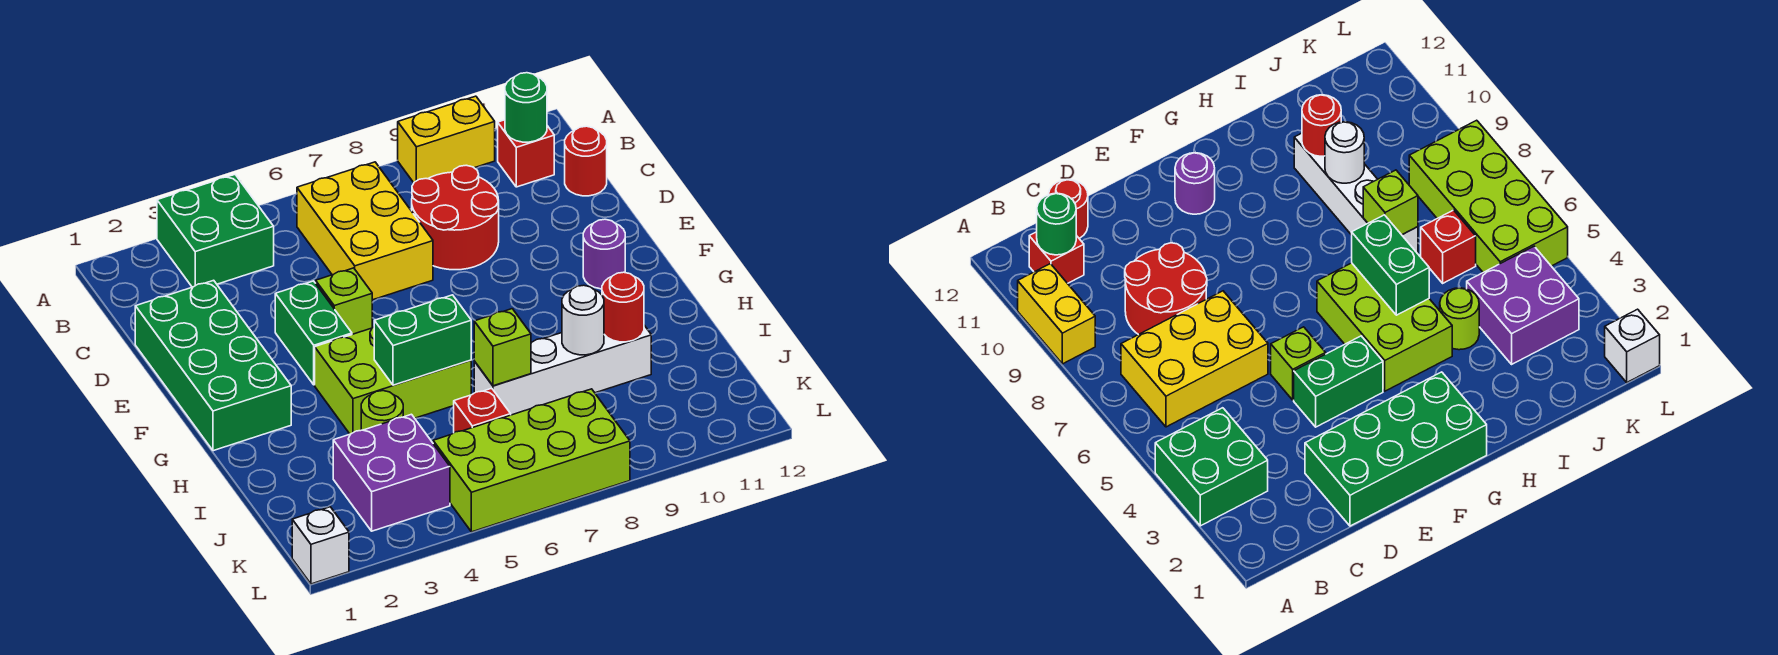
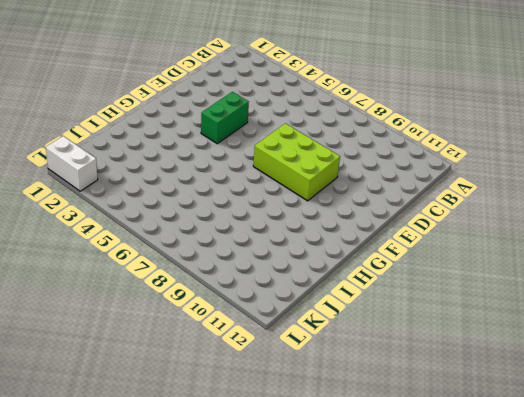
lime 2x3 brick [253,123,340,201] -> lime 2x3 brick moved to [315,327,471,434]
white 1x2 brick [46,136,98,191] -> white 1x1 brick [292,507,349,584]
none -> green 2x2 brick [157,175,274,287]
none -> yellow 1x2 brick [398,96,495,183]
none -> yellow 2x3 brick [297,162,433,300]

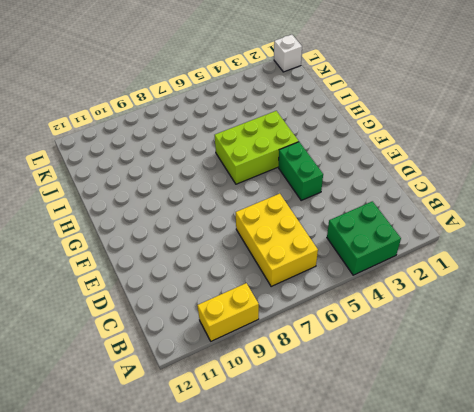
none -> red 1x1 brick [498,120,554,187]
none -> red 2x2 round brick [412,165,499,270]
none -> red 1x1 round brick [565,126,607,196]

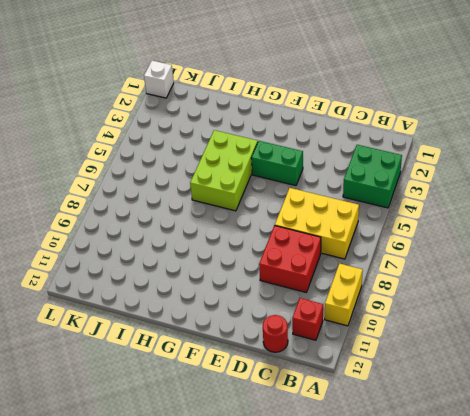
red 2x2 brick [259,226,321,292] -> red 2x2 round brick [412,165,499,270]
none -> green 2x4 brick [135,280,291,451]
none -> lime 1x1 brick [316,268,372,334]
none -> purple 1x1 round brick [583,219,625,289]

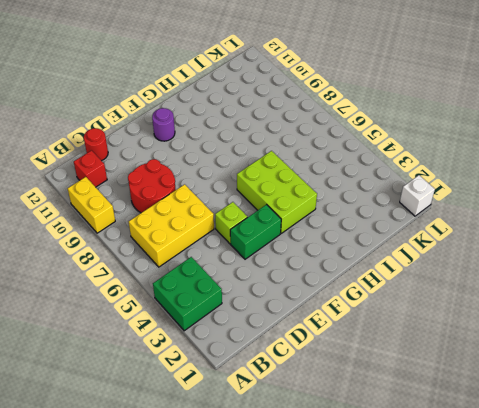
none -> green 2x4 brick [135,280,291,451]
none -> lime 1x1 round brick [361,391,403,430]
none -> white 1x4 brick [474,325,651,415]

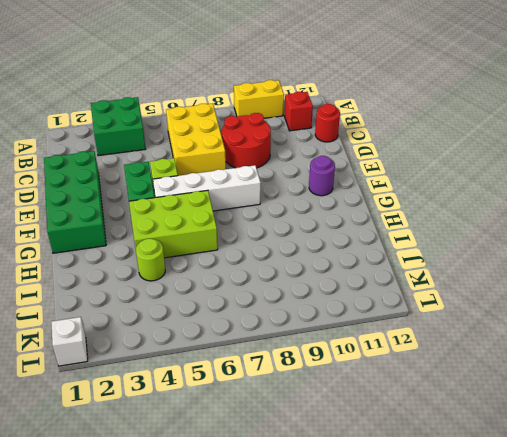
white 1x4 brick [153,165,261,211] -> white 1x4 brick moved to [474,325,651,415]
none -> purple 2x2 brick [333,414,450,531]
none -> red 1x1 brick [454,388,511,432]
none -> lime 2x4 brick [433,389,630,532]

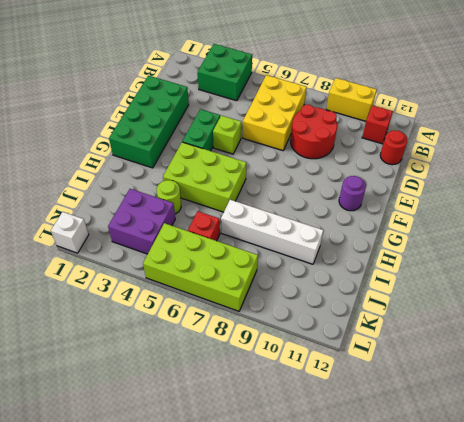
none -> green 1x1 round brick [505,73,547,142]
none -> green 1x2 brick [374,295,471,385]
none -> lime 1x1 brick [474,309,531,386]

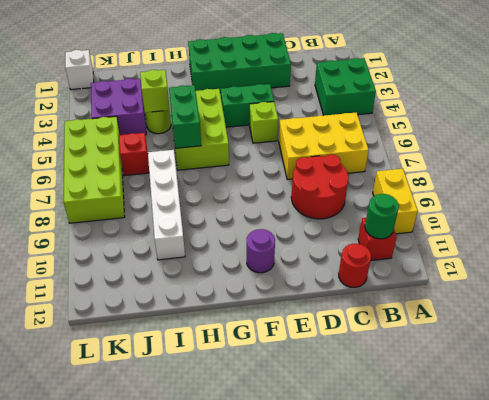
lime 1x1 brick [140,70,170,113] -> lime 1x1 brick moved to [474,309,531,386]
none -> white 1x1 round brick [562,285,604,355]
none -> red 1x1 round brick [602,272,644,342]

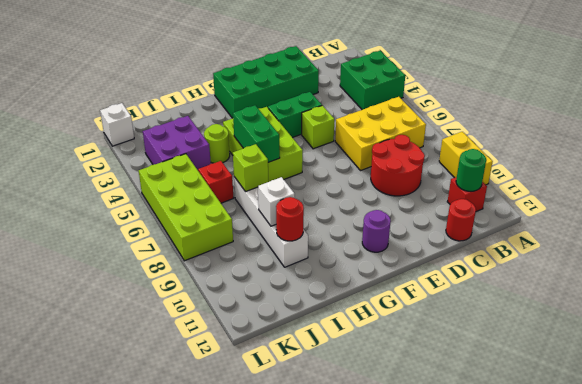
white 1x1 brick [258,177,295,226] -> white 1x1 round brick [562,285,604,355]

